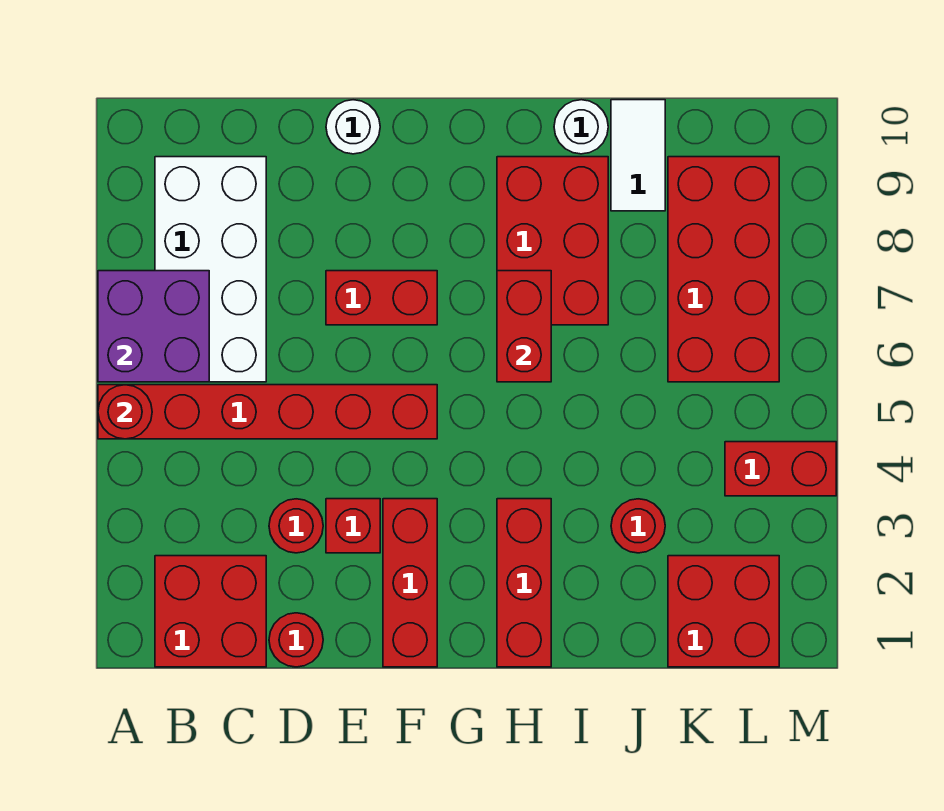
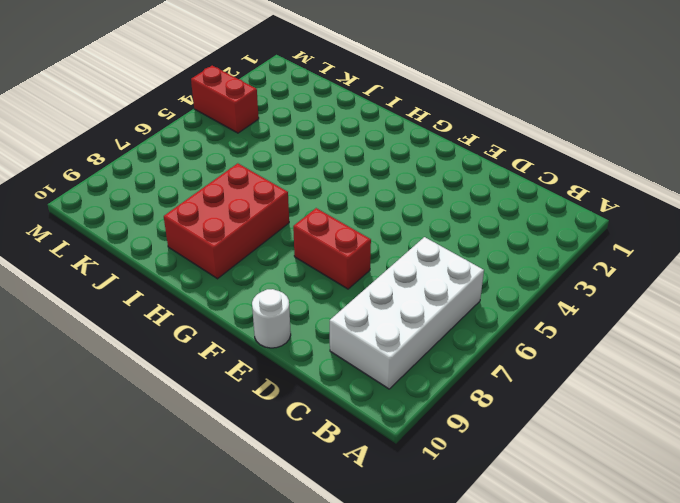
none -> red 1x6 brick [98,385,437,439]
none -> red 2x2 brick [155,556,266,667]
none -> red 1x1 round brick [269,613,323,667]

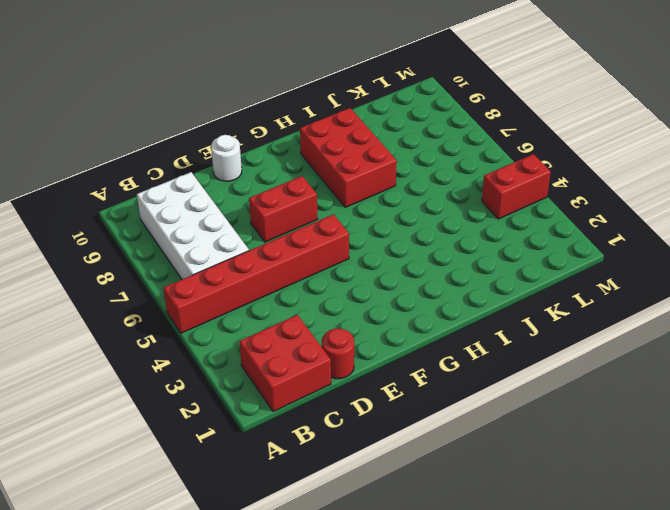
none -> red 1x1 round brick [269,499,323,553]
none -> red 1x1 brick [326,499,380,553]
none -> red 1x3 brick [383,499,437,667]

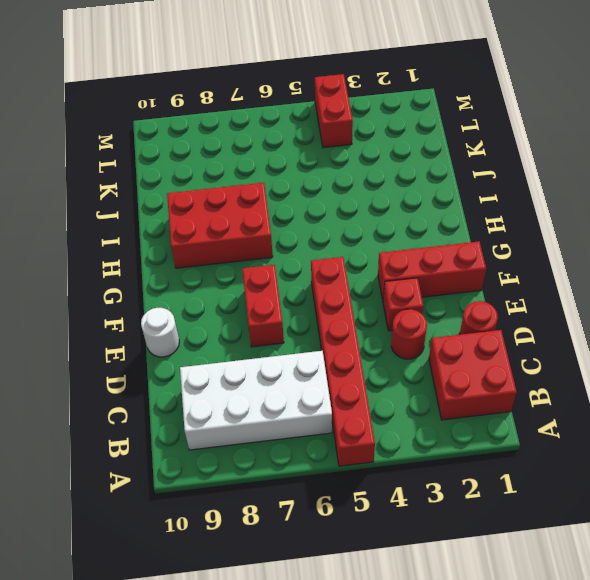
none -> red 1x3 brick [497,499,551,667]
none -> white 1x1 round brick [554,100,608,154]
none -> red 1x1 round brick [611,499,665,553]

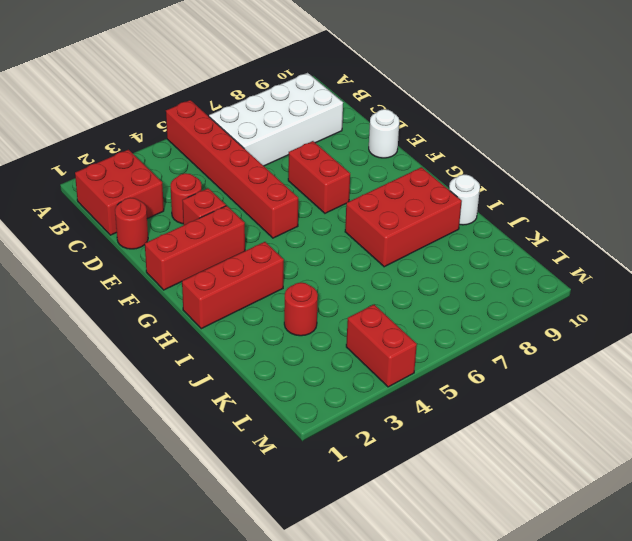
none -> white 1x2 tile [611,100,665,211]
none -> red 2x2 brick [668,556,779,667]
none -> red 2x4 brick [668,157,779,382]

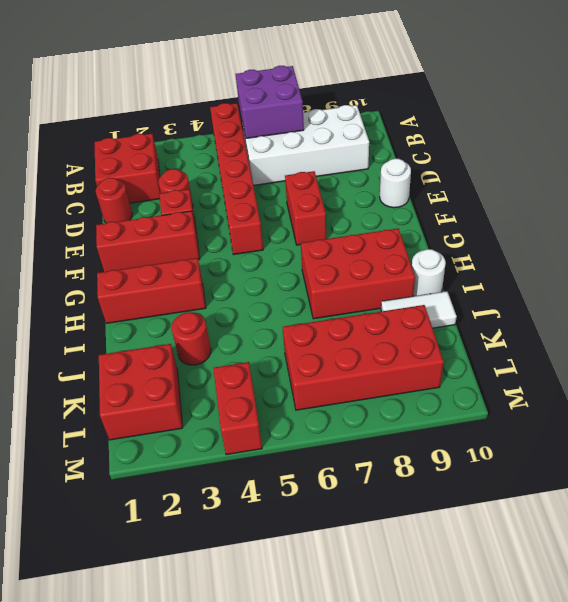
none -> red 1x1 round brick [98,385,152,439]
none -> red 1x2 brick [497,271,551,382]

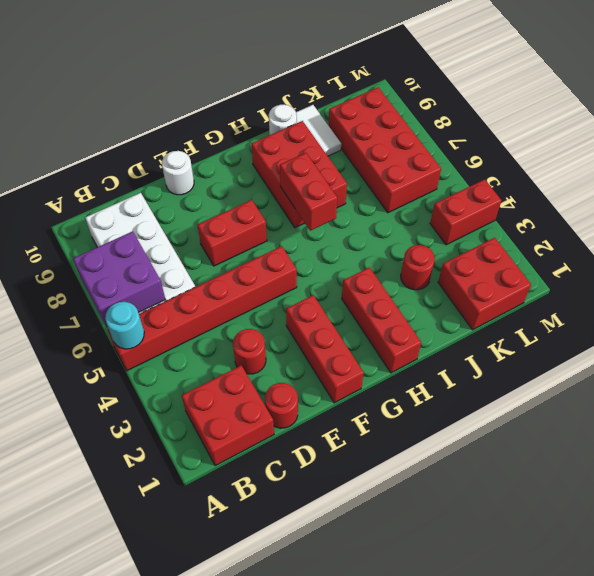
cyan 1x1 round brick [105,302,144,349] -> red 1x1 round brick [98,385,152,439]
none -> red 1x1 brick [326,499,380,553]

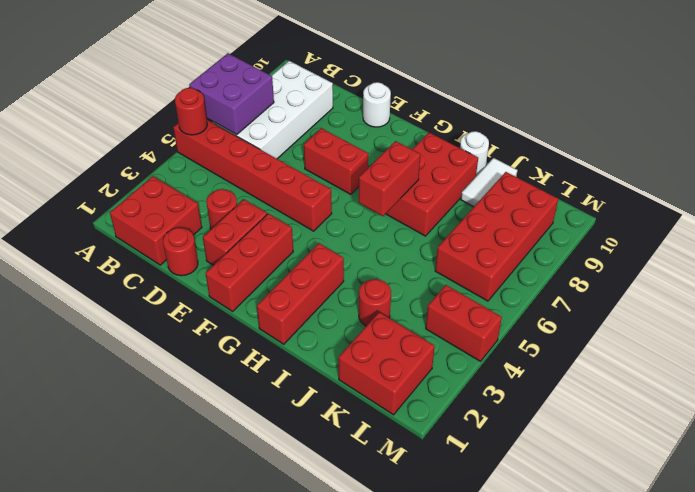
red 1x2 brick [203,200,267,265] -> red 1x1 brick [326,499,380,553]

